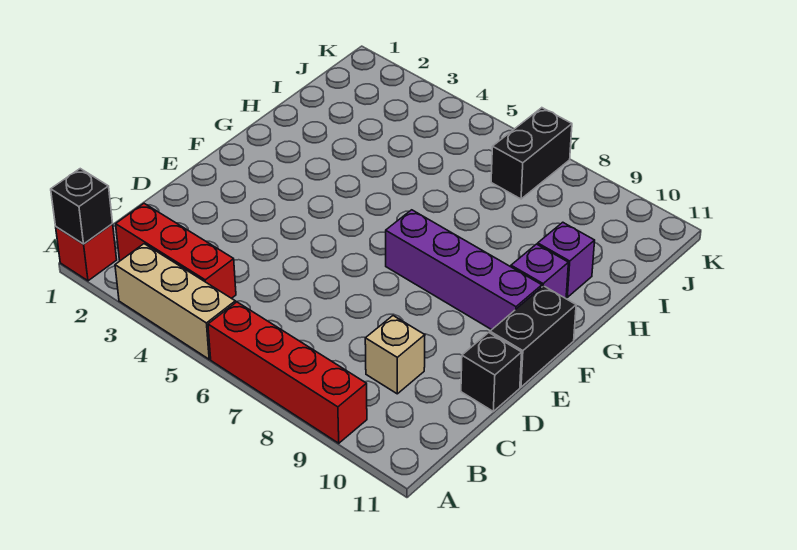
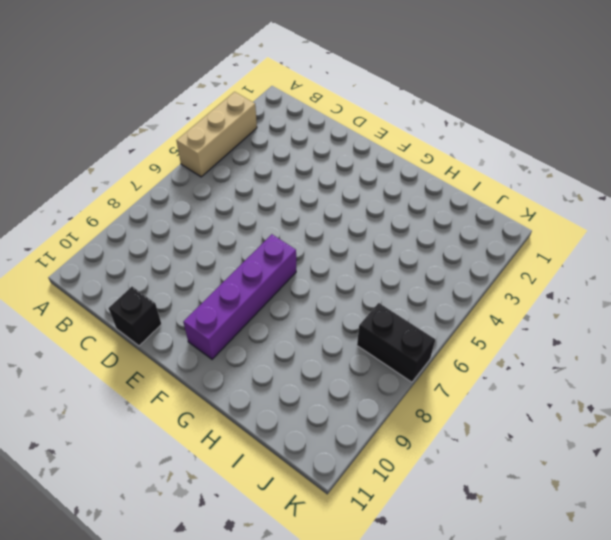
none -> red 1x1 brick [56,224,117,281]
none -> red 1x4 brick [208,302,367,443]
none -> red 1x3 brick [116,204,236,298]

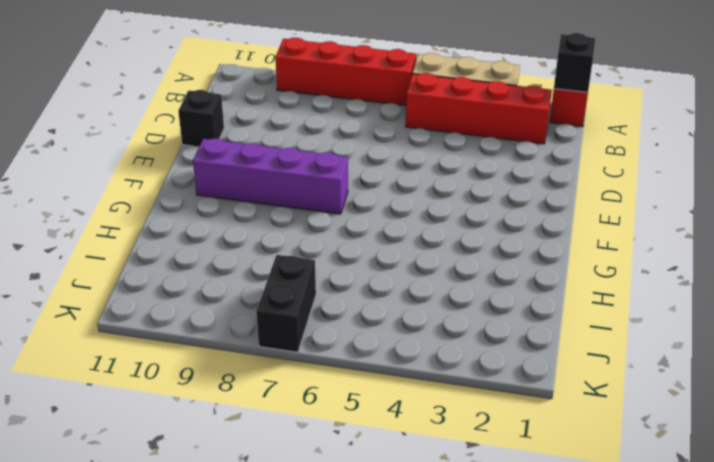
red 1x4 brick [406,73,552,144] -> red 1x3 brick [116,204,236,298]
none -> tan 1x1 brick [365,316,425,394]
none -> black 1x2 brick [490,286,576,387]
none -> purple 1x1 brick [511,244,568,298]

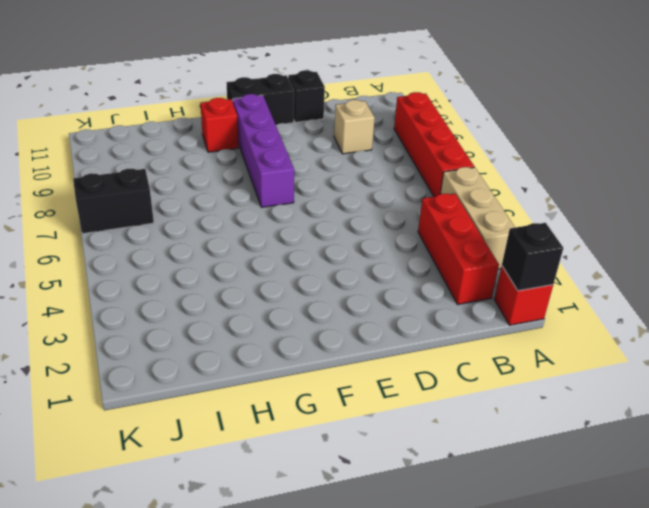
red 1x1 brick [200,98,239,152] -> purple 1x1 brick [511,244,568,298]
none -> purple 1x1 brick [538,222,595,297]

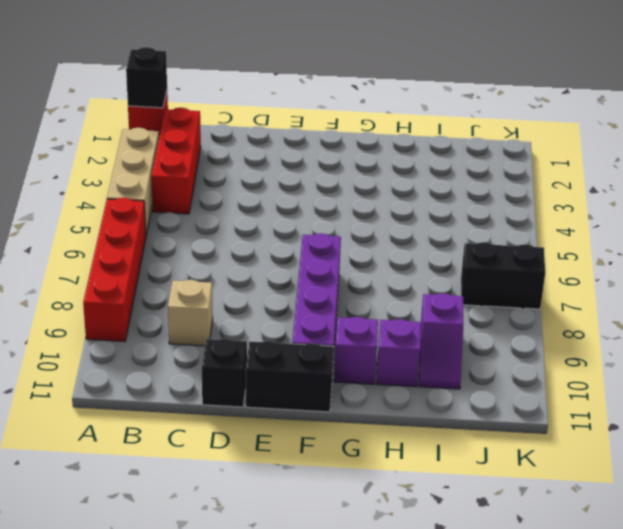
purple 1x2 slope [419,293,464,389] -> none

